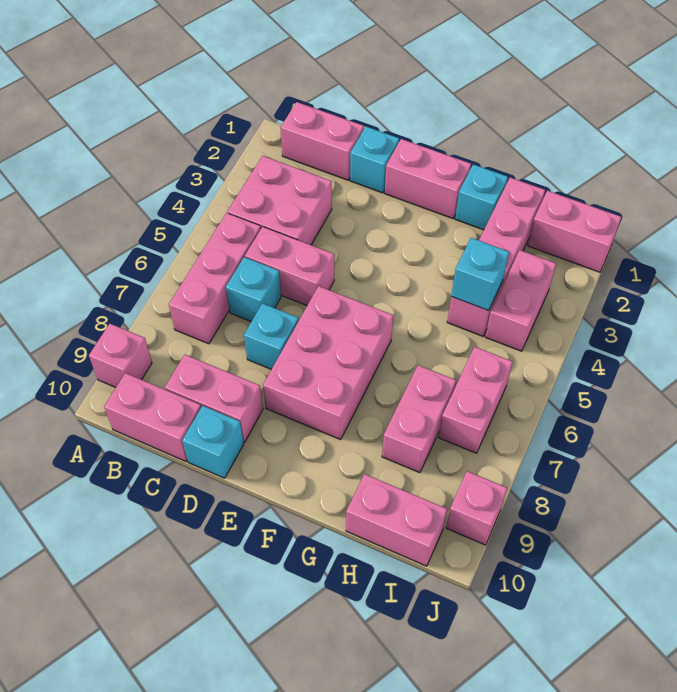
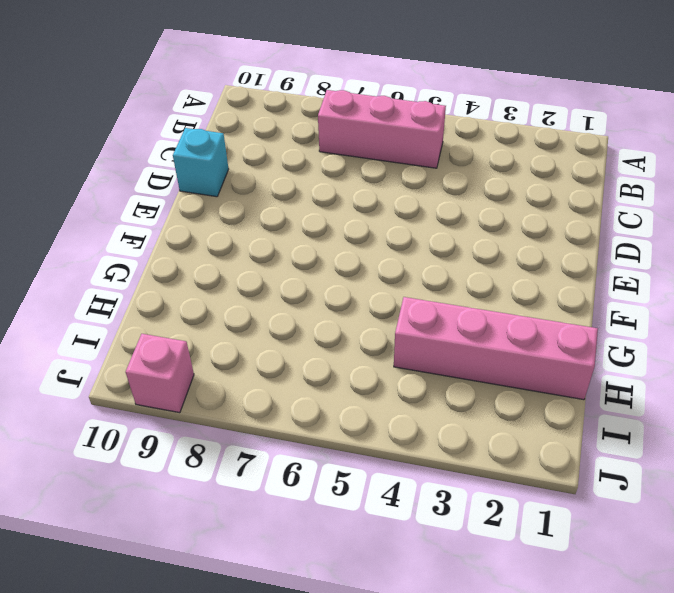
none -> pink 1x1 brick [89,324,152,387]
none -> pink 1x2 brick [281,102,364,180]
none -> pink 2x2 brick [227,156,332,245]

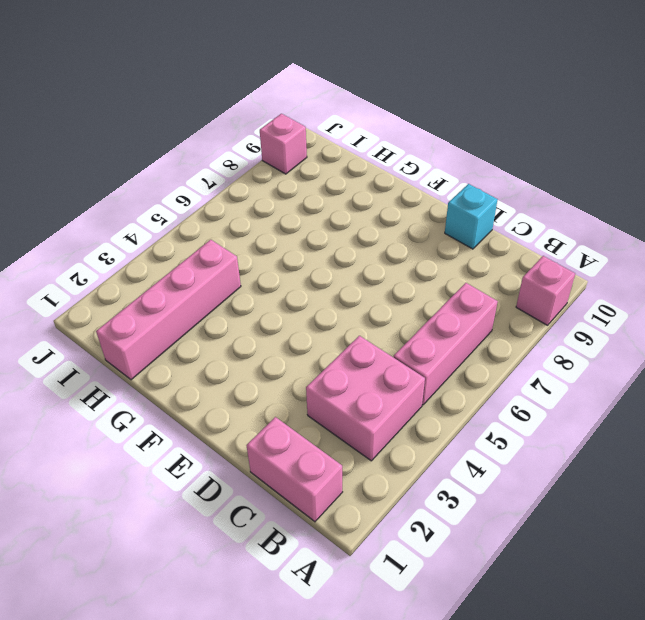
none -> pink 1x2 brick [104,373,201,461]
none -> pink 1x2 brick [245,227,334,305]
none -> cyan 1x1 brick [226,257,281,322]

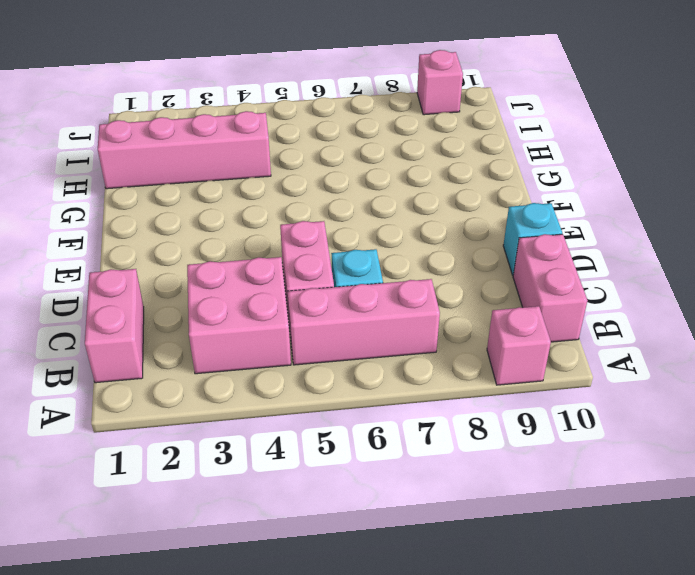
none -> pink 1x2 brick [165,355,263,442]
none -> cyan 1x1 brick [350,127,399,193]
none -> cyan 1x1 brick [244,303,299,369]

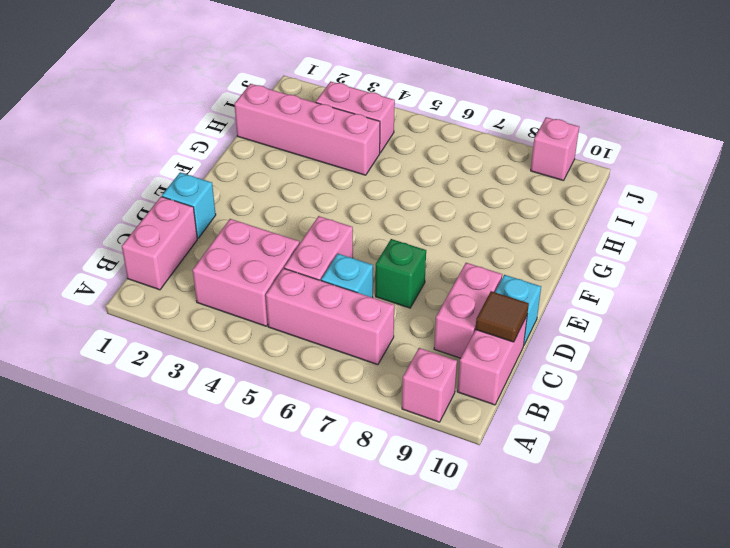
brown 1x1 tile [476,291,529,342] -> none
green 1x1 brick [375,239,426,308] -> cyan 1x1 brick [244,303,299,369]
none -> pink 1x2 brick [385,139,471,219]
none -> pink 2x3 brick [263,286,393,440]
none -> cyan 1x1 brick [455,164,508,230]

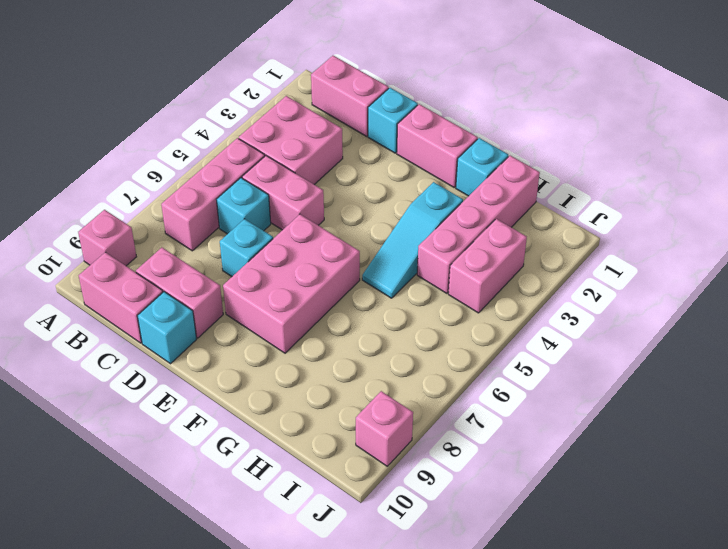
cyan 1x3 slope [362,182,463,298] -> none
none -> pink 1x2 brick [382,365,456,473]
none -> pink 1x2 brick [346,474,447,566]
none -> pink 1x2 brick [528,191,621,272]

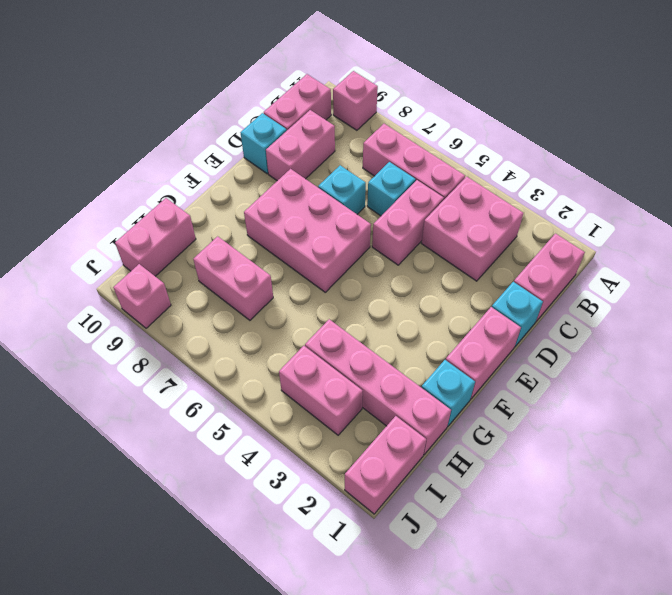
none -> pink 1x2 brick [439,347,513,453]
none -> cyan 1x1 brick [451,238,509,311]

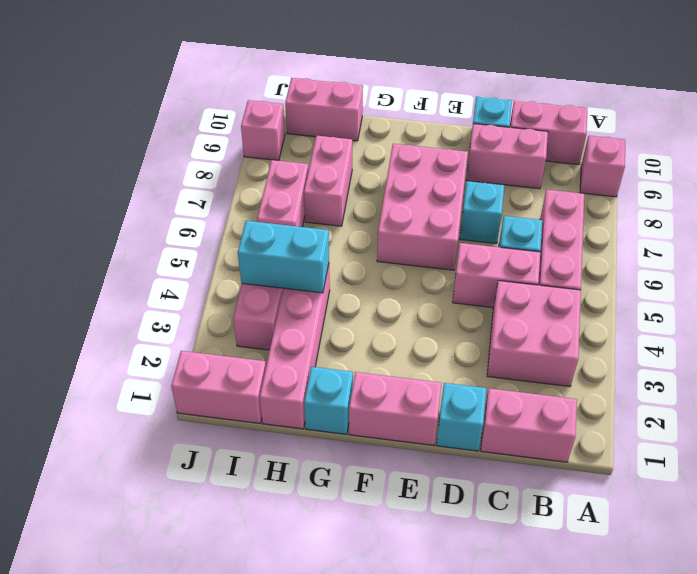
cyan 1x2 brick [238,221,329,293] -> cyan 1x1 brick [451,238,509,311]

